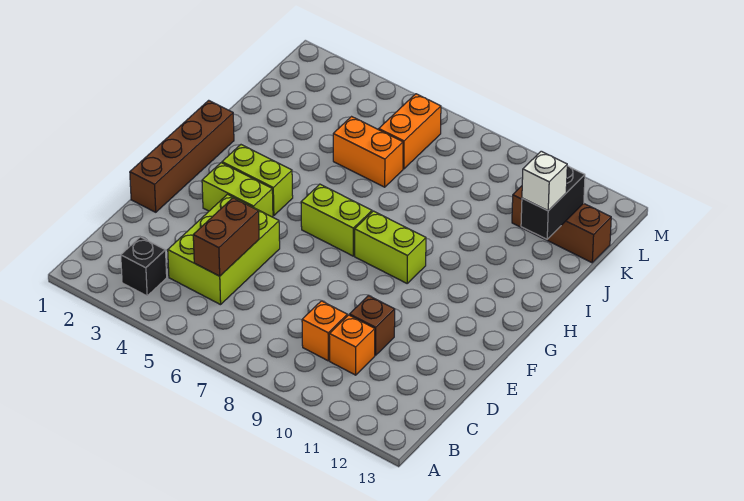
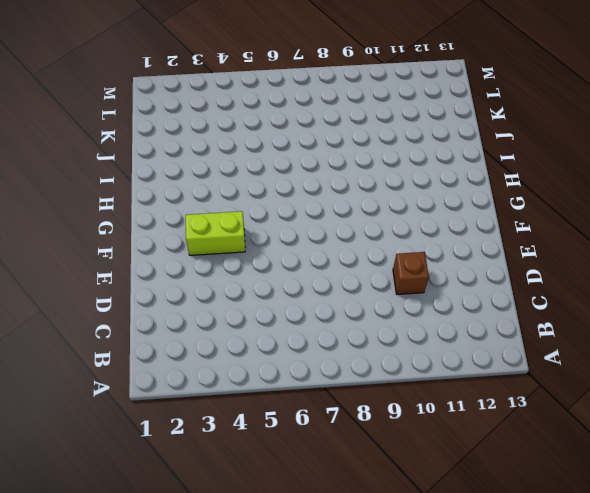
none -> black 1x1 brick [121,237,167,296]
none -> lime 2x3 brick [168,194,280,305]
none -> orange 1x1 brick [302,301,347,361]

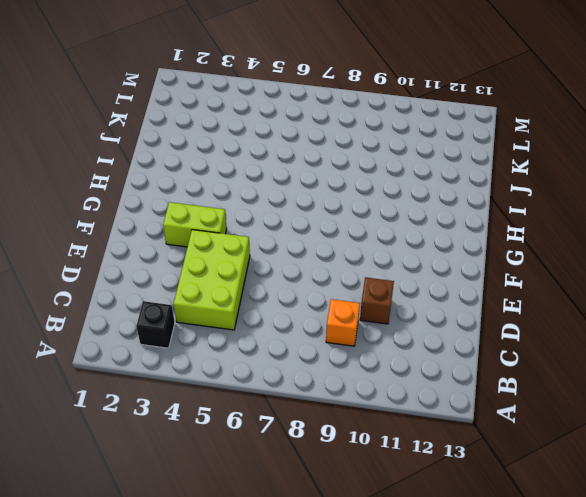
none -> orange 1x1 brick [329,315,375,375]
none -> brown 1x4 brick [130,100,234,212]
none -> lime 1x2 brick [222,145,293,216]

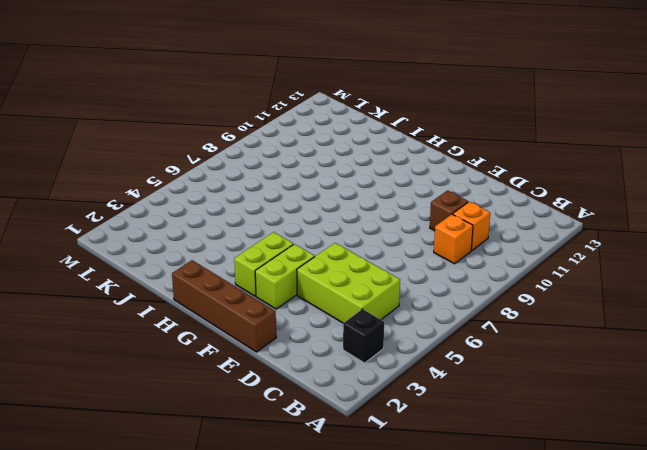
none -> lime 1x2 brick [301,184,372,256]
none -> lime 1x2 brick [355,211,426,283]
none -> orange 1x2 brick [333,117,403,187]

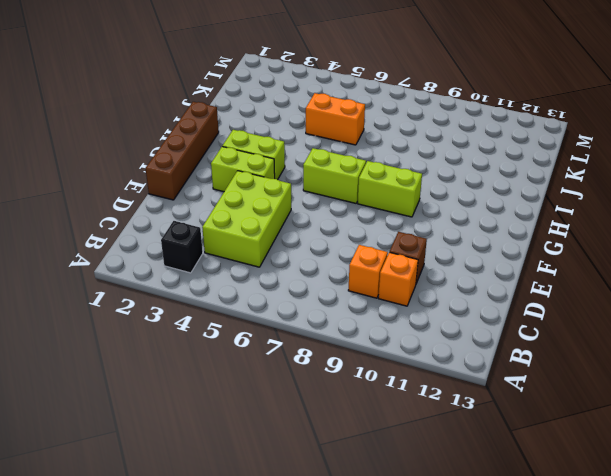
none -> orange 1x2 brick [379,94,441,169]
none -> brown 1x3 brick [512,186,611,263]
none -> brown 1x2 brick [193,198,259,276]

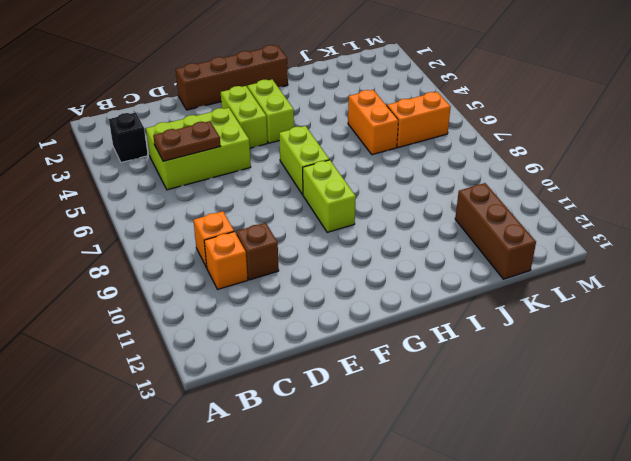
brown 1x2 plate [153,121,221,161] -> brown 1x2 brick [193,198,259,276]
none -> black 1x2 brick [521,166,585,239]
none -> white 1x1 brick [522,151,567,211]

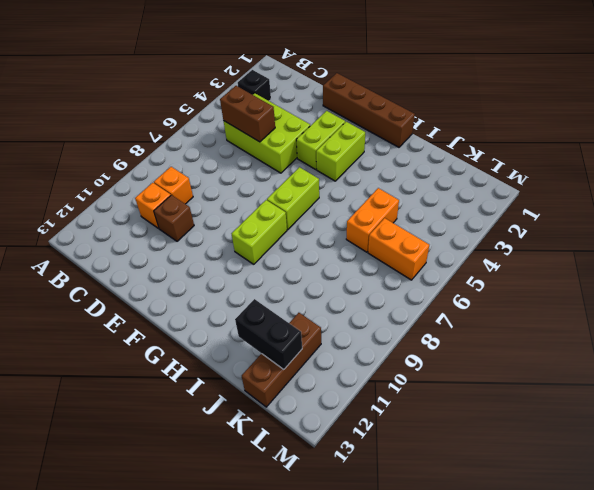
none -> white 1x1 brick [522,151,567,211]

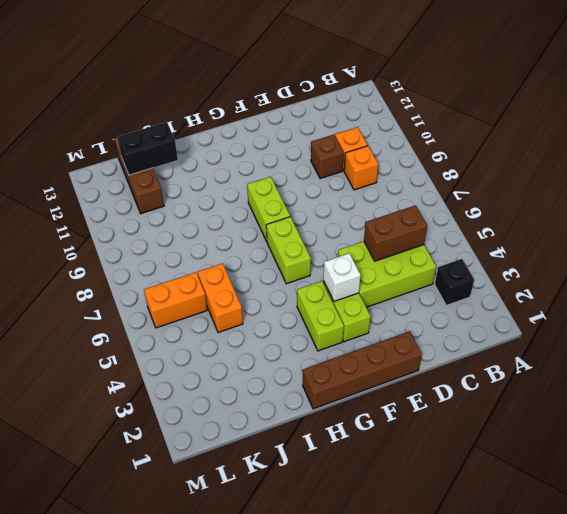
white 1x1 brick [323,253,361,301] -> white 1x1 brick moved to [522,151,567,211]

